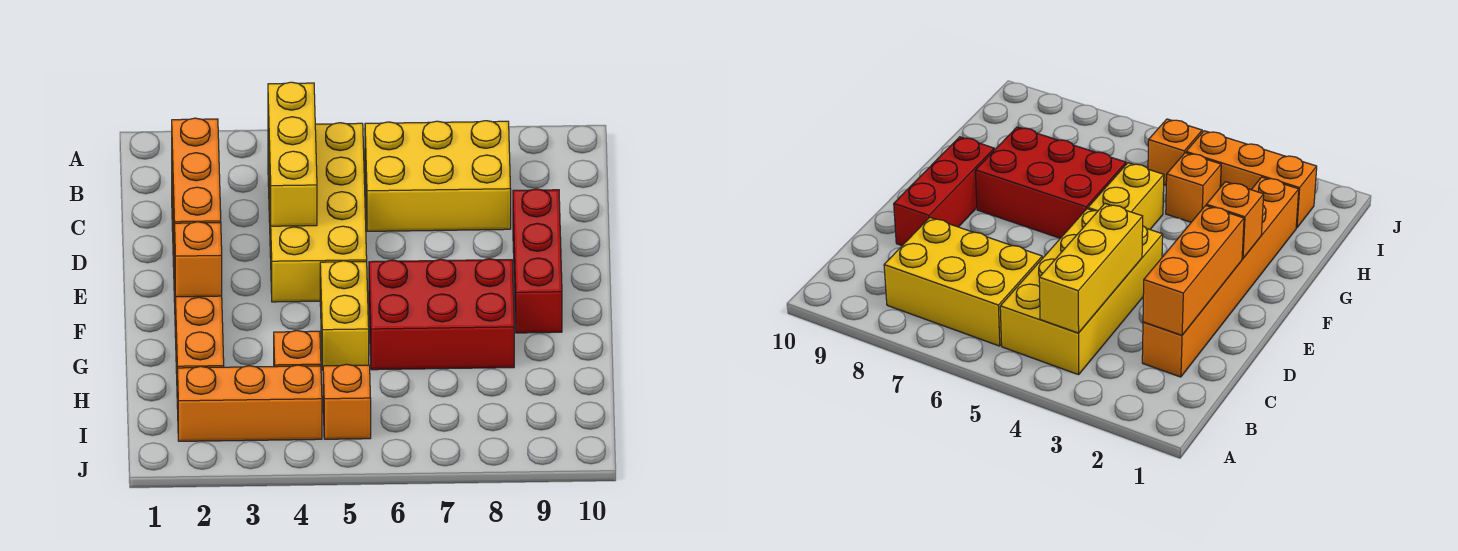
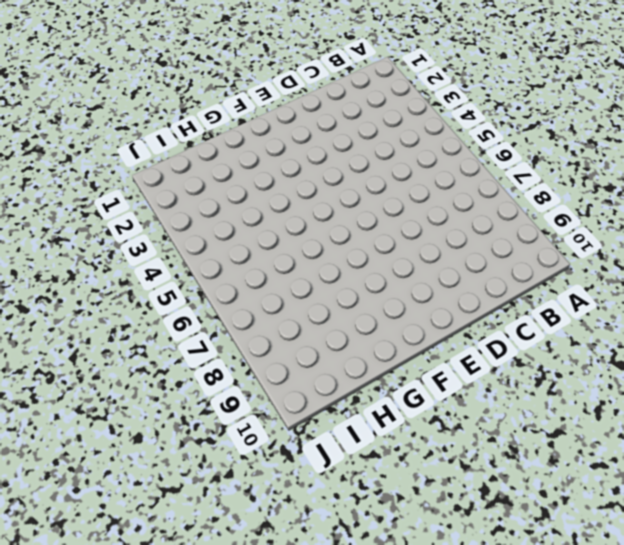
none -> yellow 2x4 brick [268,123,367,302]
none -> yellow 2x3 brick [365,121,511,231]
none -> orange 1x6 brick [172,191,224,374]

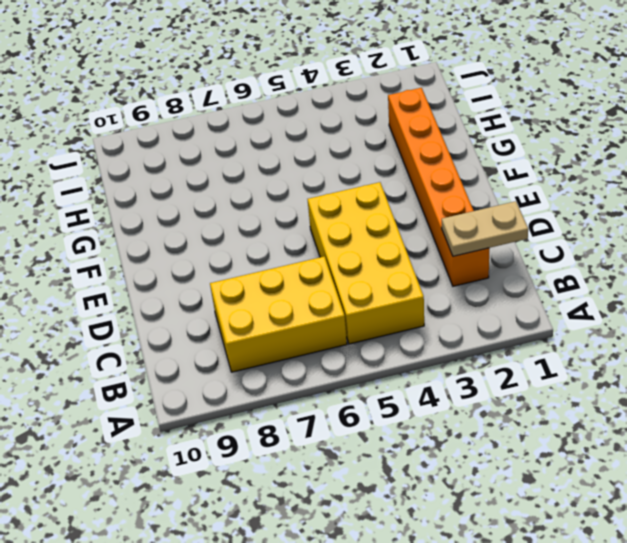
tan 1x2 plate [442,201,528,256] -> orange 1x3 brick [172,118,221,261]
none -> red 1x3 brick [513,189,562,333]
none -> yellow 1x2 brick [320,261,369,370]
none -> red 2x3 brick [369,259,514,370]

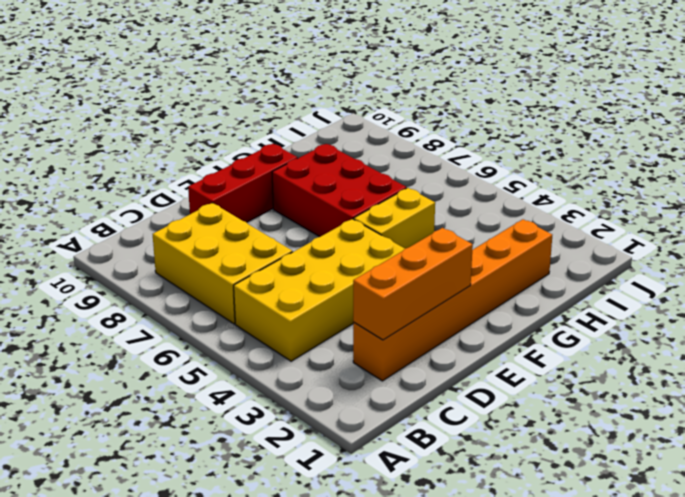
none -> orange 1x1 brick [274,331,321,367]
none -> orange 1x3 brick [177,365,322,441]
none -> orange 1x1 brick [323,364,371,439]

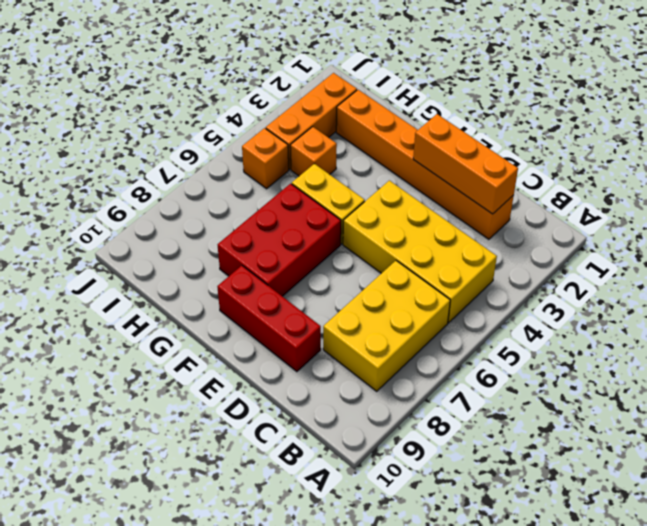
none -> yellow 1x3 brick [268,82,317,226]
none -> orange 1x1 brick [175,222,222,297]

